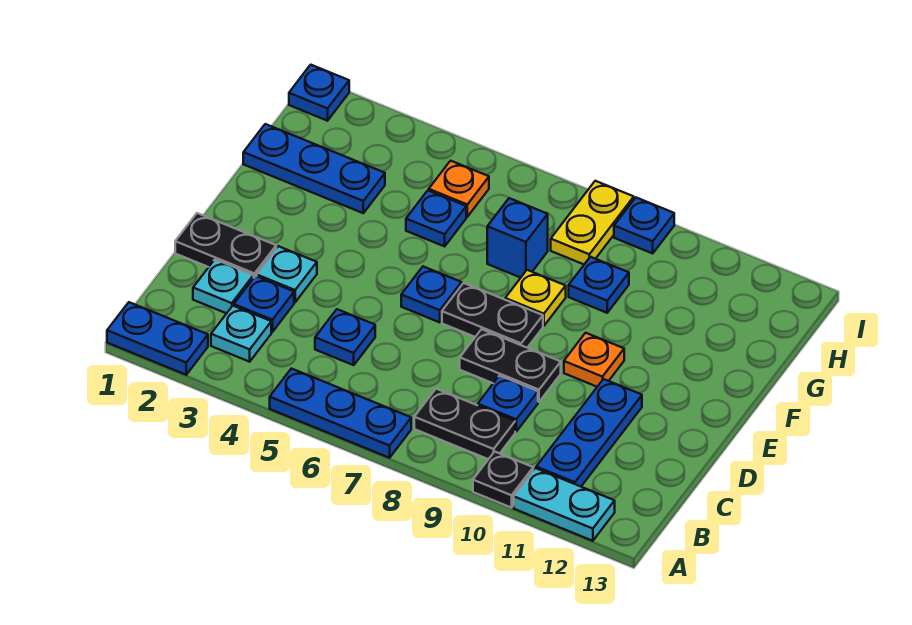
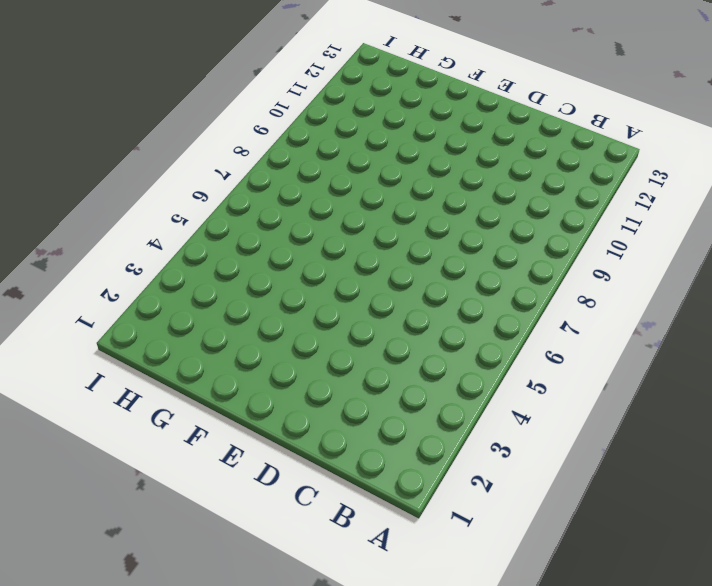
none -> blue 1x2 plate [107,302,208,375]
none -> blue 1x3 plate [270,369,411,458]
none -> black 1x1 plate [473,452,533,508]

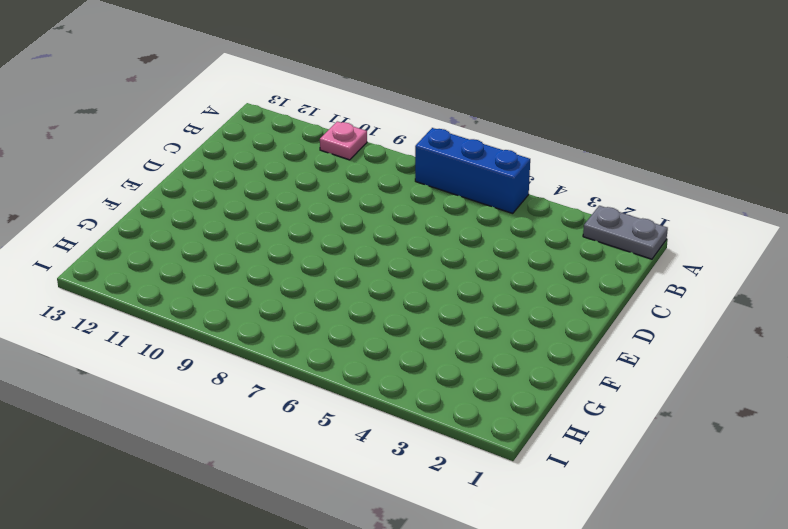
grey 1x2 plate [583,206,668,259] -> blue 1x2 plate [107,302,208,375]
blue 1x3 brick [415,128,530,213] -> blue 1x3 plate [270,369,411,458]
pink 1x1 plate [320,121,367,160] -> black 1x1 plate [473,452,533,508]
none -> cyan 1x2 plate [514,468,615,541]
none -> cyan 1x1 plate [211,306,271,362]
none -> black 1x2 plate [414,389,515,459]

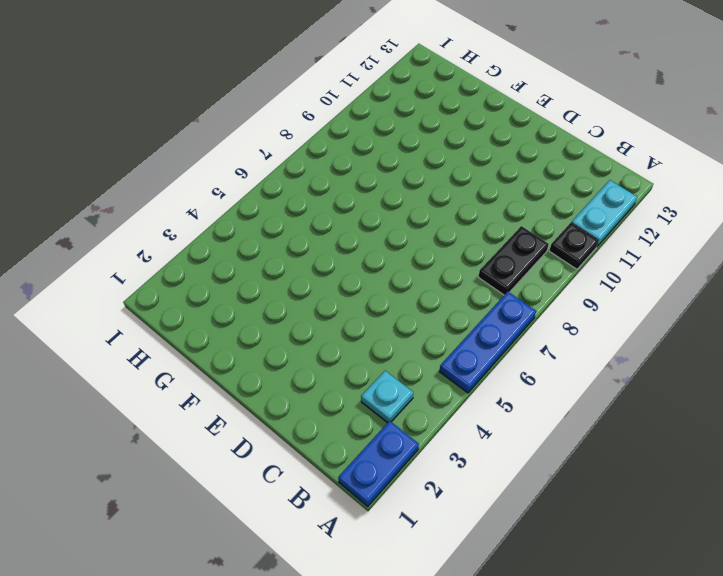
none -> blue 1x3 plate [536,379,642,486]
none -> cyan 1x1 plate [193,259,254,313]
none -> blue 1x1 plate [234,276,294,332]

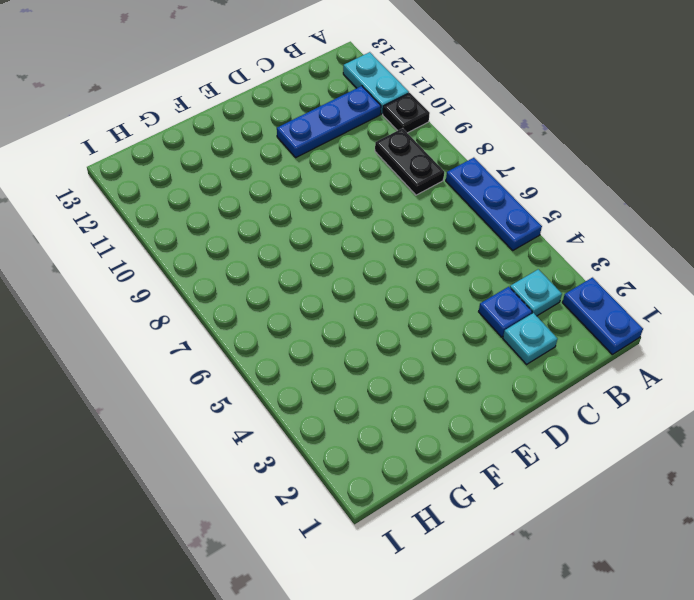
none -> blue 1x1 plate [315,309,375,365]
none -> blue 1x1 plate [478,376,538,431]
none -> black 1x2 plate [175,213,276,277]

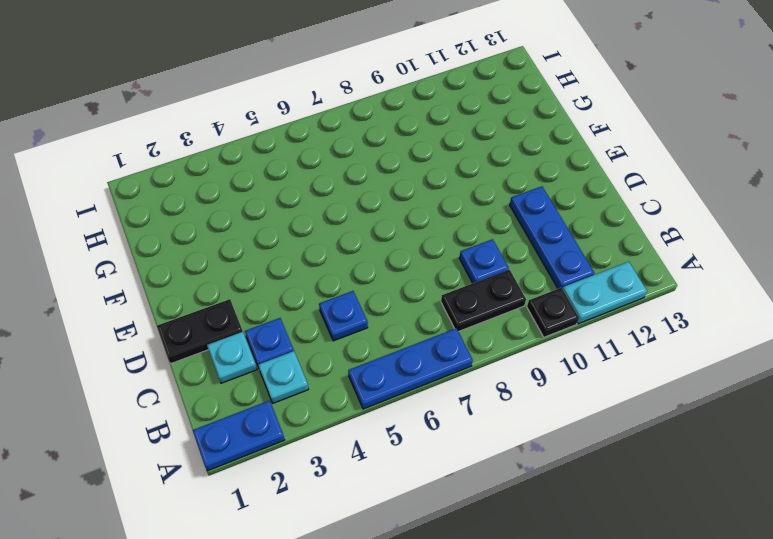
none -> cyan 1x1 plate [257,246,317,302]
none -> black 1x2 plate [460,329,561,402]
none -> blue 1x1 plate [401,266,462,322]

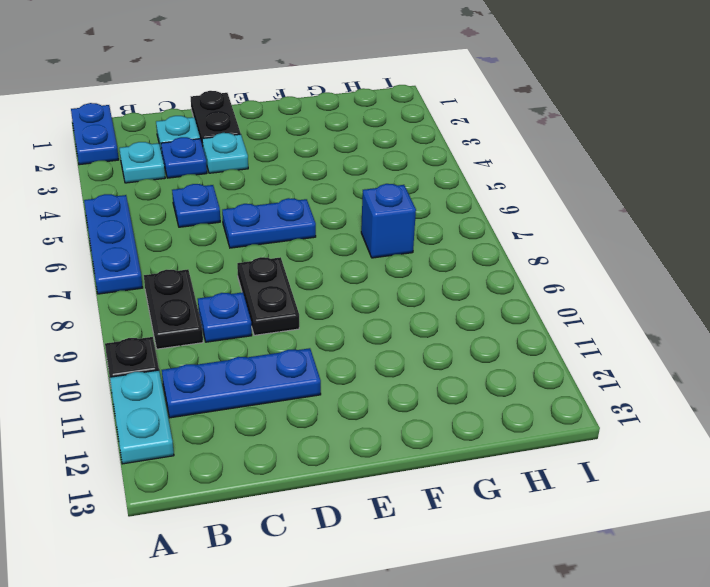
blue 1x2 plate [222,198,316,248] -> blue 1x1 plate [401,266,462,322]
none -> black 1x2 plate [442,283,543,348]
none -> orange 1x1 plate [564,333,624,387]
none -> yellow 1x1 plate [505,270,566,326]

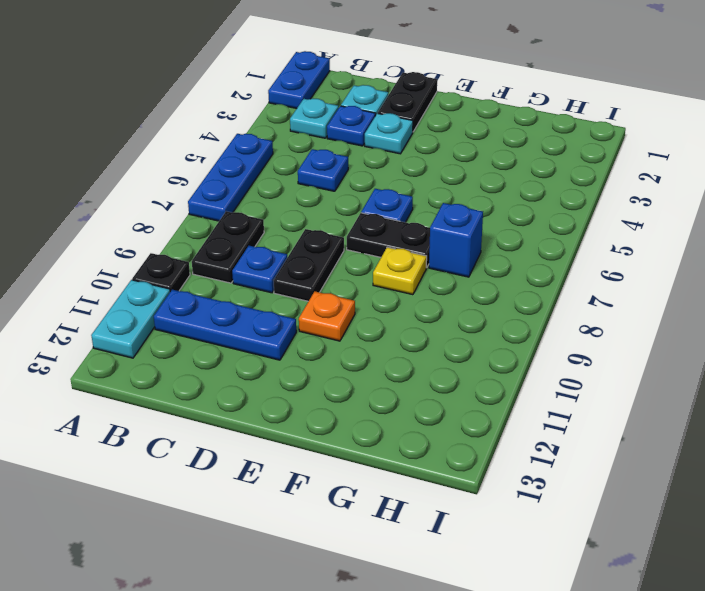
black 1x2 plate [347,213,430,268] -> black 1x2 plate turned to [442,283,543,348]
none -> blue 1x3 plate [243,124,385,213]
none -> blue 1x1 plate [406,190,466,246]
none -> blue 1x1 plate [569,257,629,313]

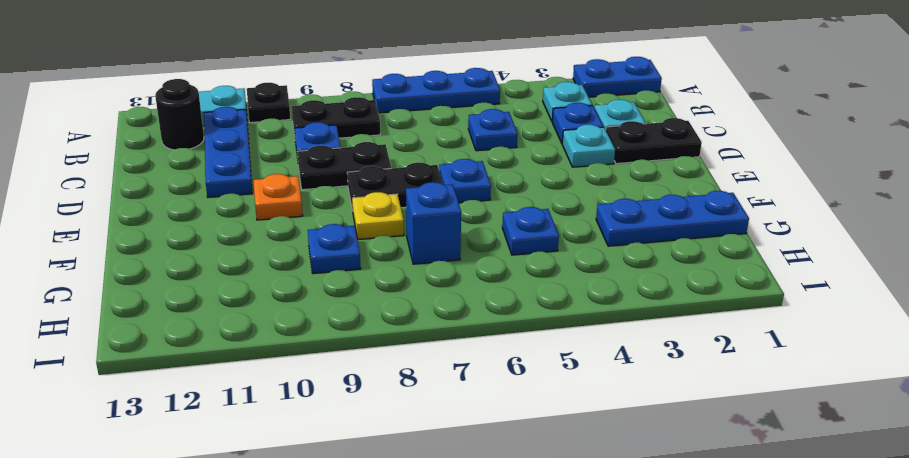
black 1x1 round brick [155,79,204,150] -> none
none -> orange 1x1 plate [429,161,489,217]
none -> yellow 1x2 plate [551,181,634,264]
none -> blue 1x1 plate [289,65,349,121]

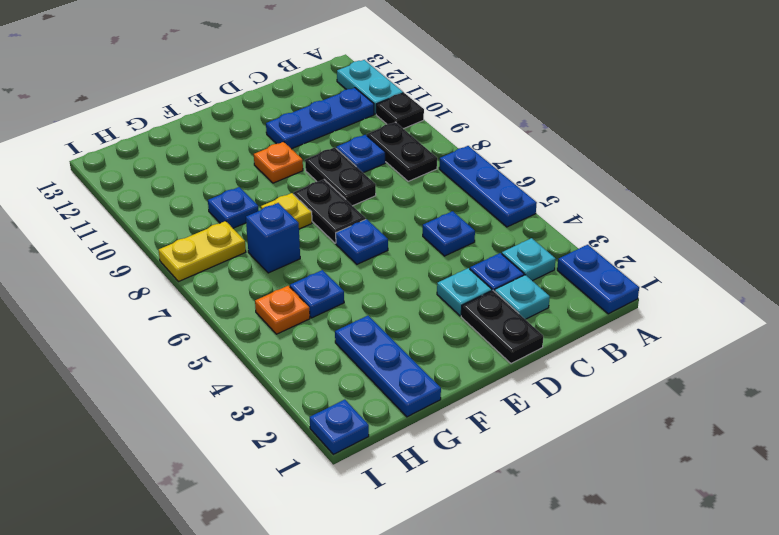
none -> blue 1x1 plate [614,198,674,253]

